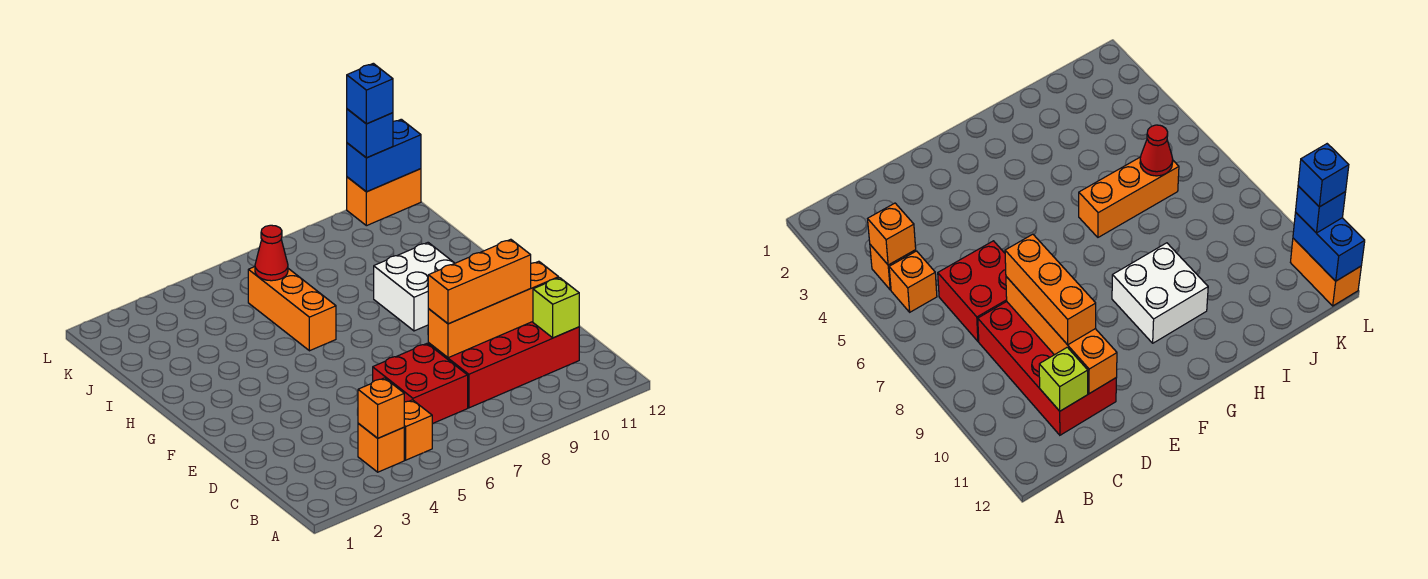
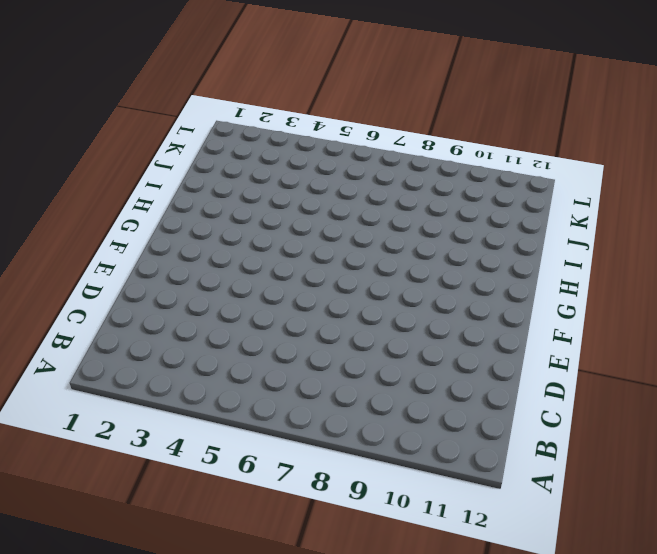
none -> orange 1x1 brick [358,424,404,472]
none -> orange 1x1 brick [404,400,432,460]
none -> red 2x2 brick [373,344,468,424]

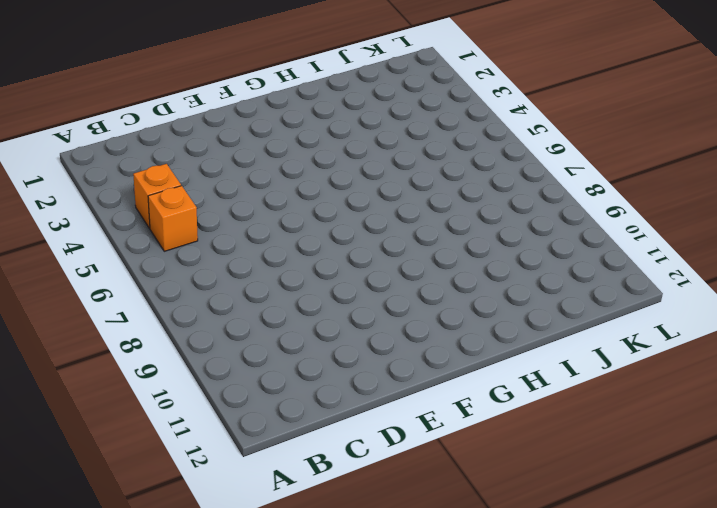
none -> red 2x2 brick [373,344,468,424]
none -> red 2x4 brick [428,322,579,408]
none -> white 2x2 brick [374,243,454,331]

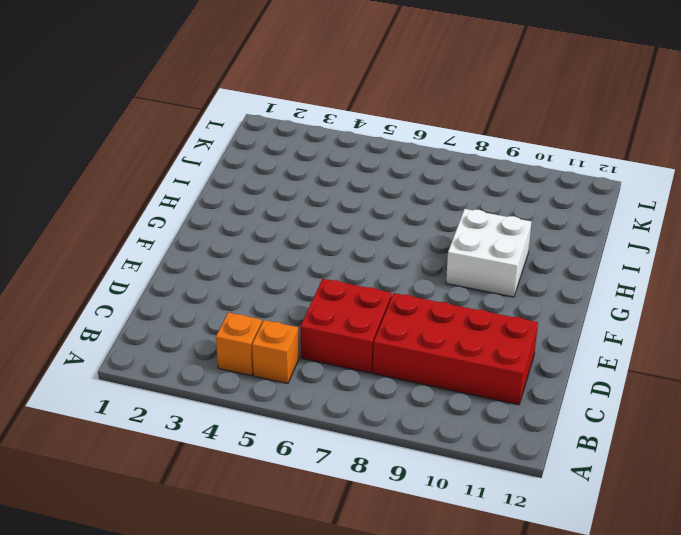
none -> orange 1x3 brick [248,267,336,351]
none -> orange 1x2 brick [347,169,421,226]
none -> orange 1x1 brick [358,378,404,438]

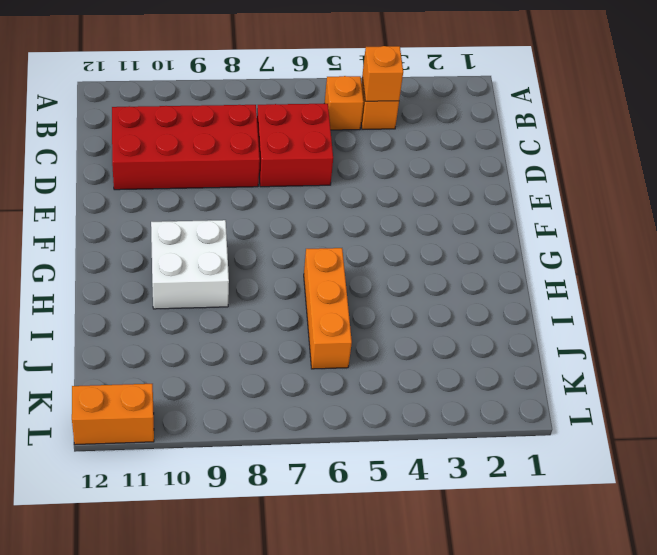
none -> lime 1x1 brick [533,278,579,338]
none -> orange 1x4 brick [428,261,559,358]
none -> red 1x1 cone [255,225,288,281]

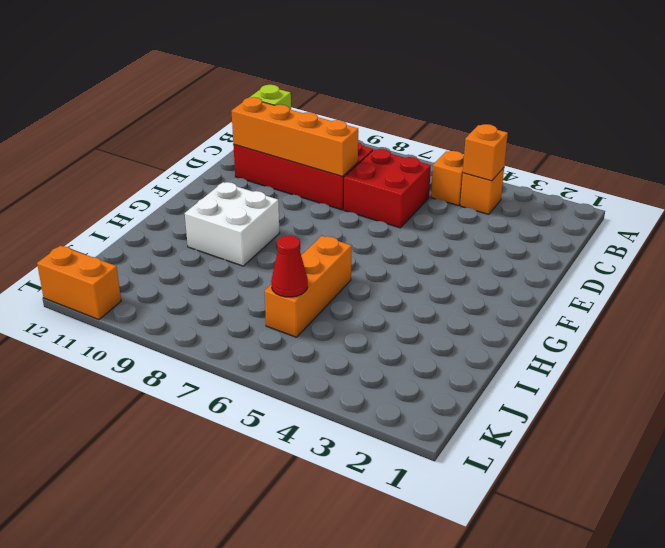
none -> blue 1x2 brick [347,119,421,192]
none -> orange 1x3 brick [428,239,531,324]
none -> blue 1x1 brick [347,109,393,158]

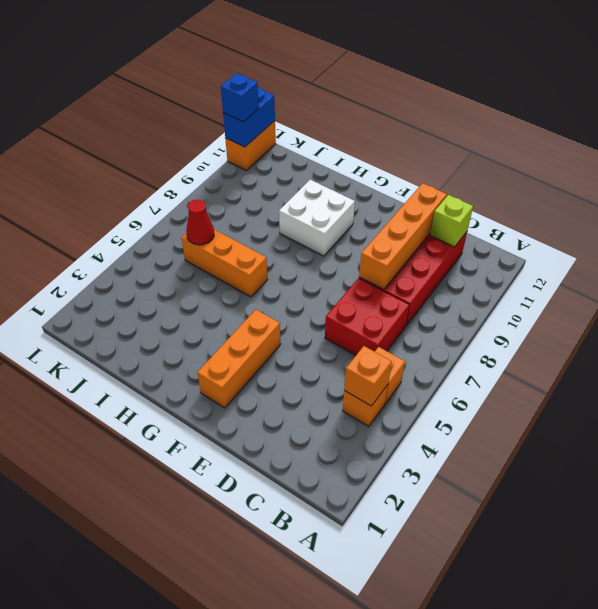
orange 1x3 brick [197,310,281,408] -> orange 1x3 brick moved to [428,239,531,324]
none -> blue 1x1 brick [347,63,393,124]

